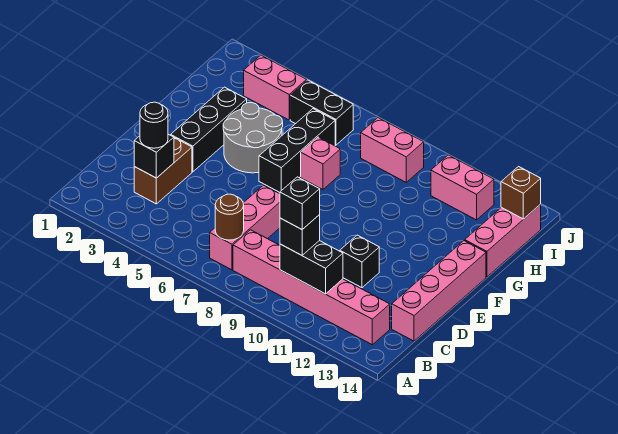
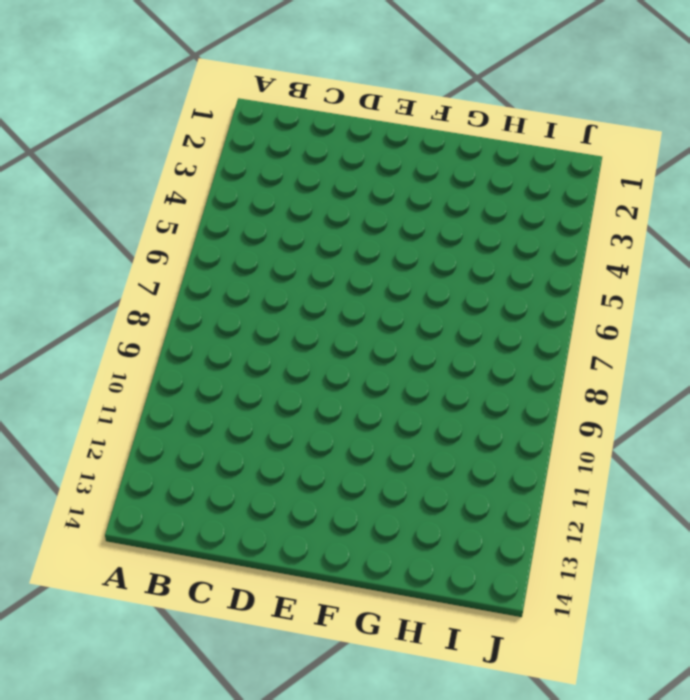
none -> pink 1x3 brick [210,185,280,270]
none -> pink 1x6 brick [233,230,390,345]
none -> brown 1x2 brick [134,138,192,204]

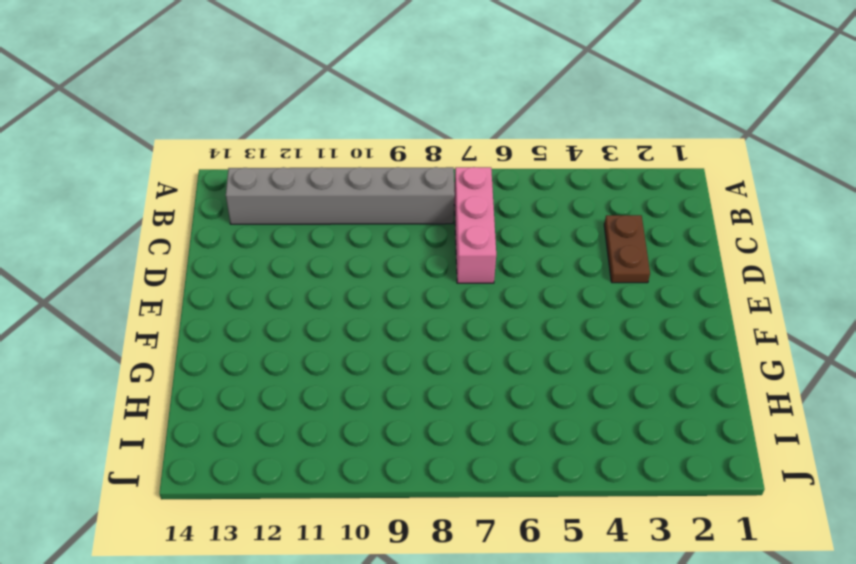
grey 1x6 brick [226,167,455,224] -> pink 1x6 brick [233,230,390,345]
brown 1x2 plate [604,215,650,283] -> brown 1x2 brick [134,138,192,204]
none -> pink 1x4 brick [392,241,486,341]
none -> black 1x1 brick [340,235,379,288]
none -> black 1x3 brick [171,87,247,172]

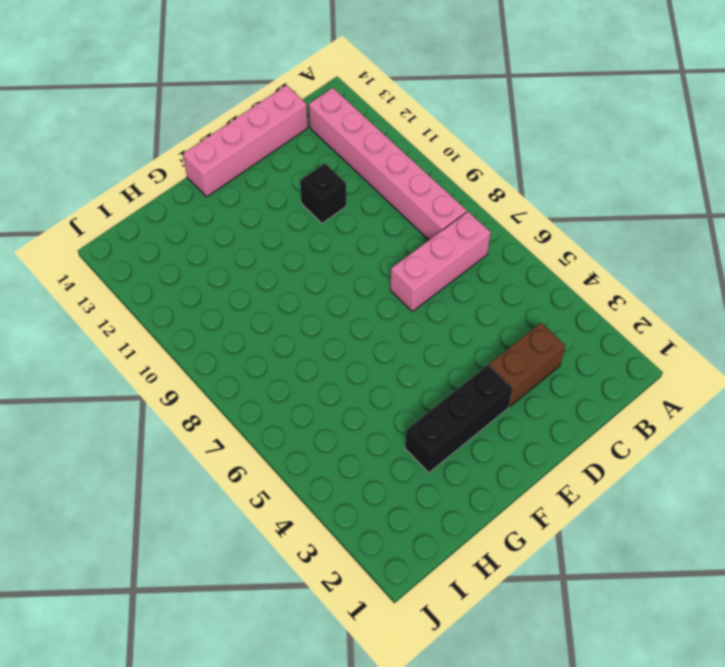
none -> grey 2x2 round brick [223,103,283,173]
none -> black 1x3 brick [259,109,335,192]
none -> pink 1x1 brick [301,137,340,190]

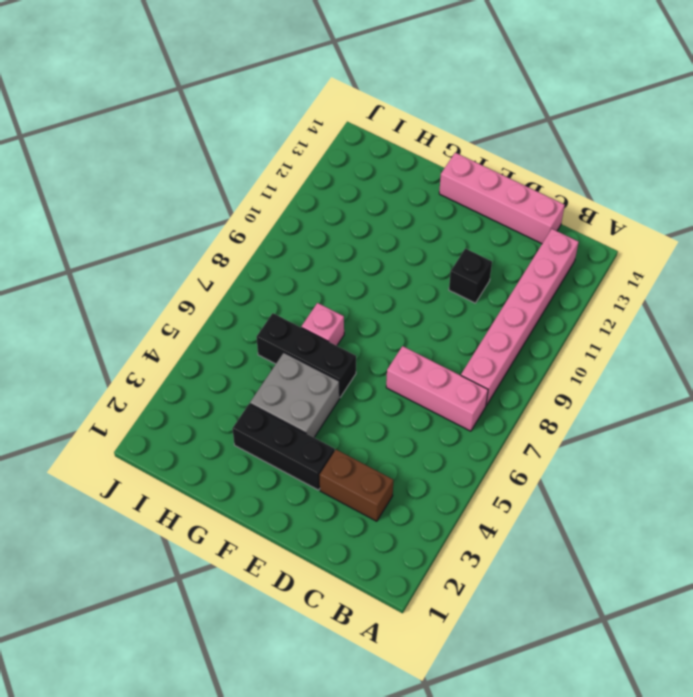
grey 2x2 brick [250,353,340,437] -> grey 2x2 round brick [223,103,283,173]
none -> pink 1x3 brick [465,204,541,277]
none -> pink 1x2 brick [244,55,307,120]
none -> black 1x2 brick [290,80,353,145]

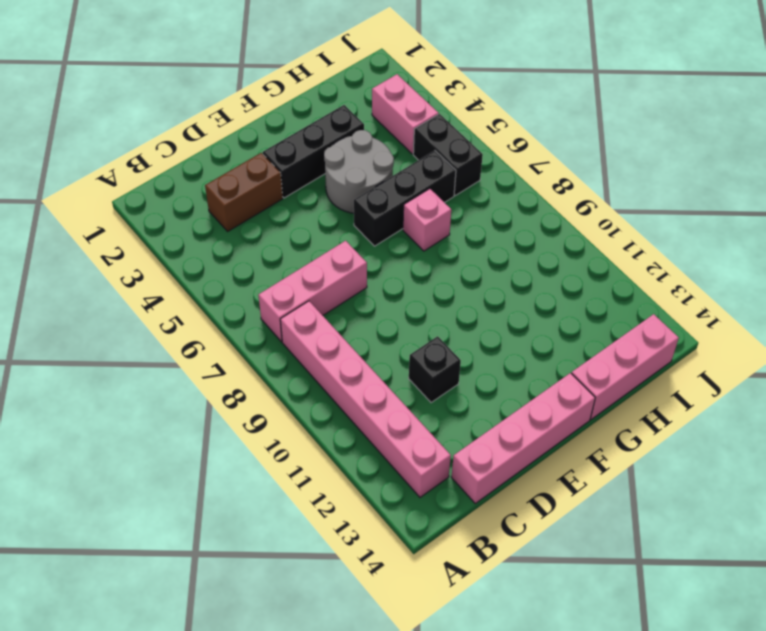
none -> pink 1x2 brick [361,118,424,182]
none -> pink 1x2 brick [431,155,494,220]
none -> brown 1x1 round brick [215,194,244,240]

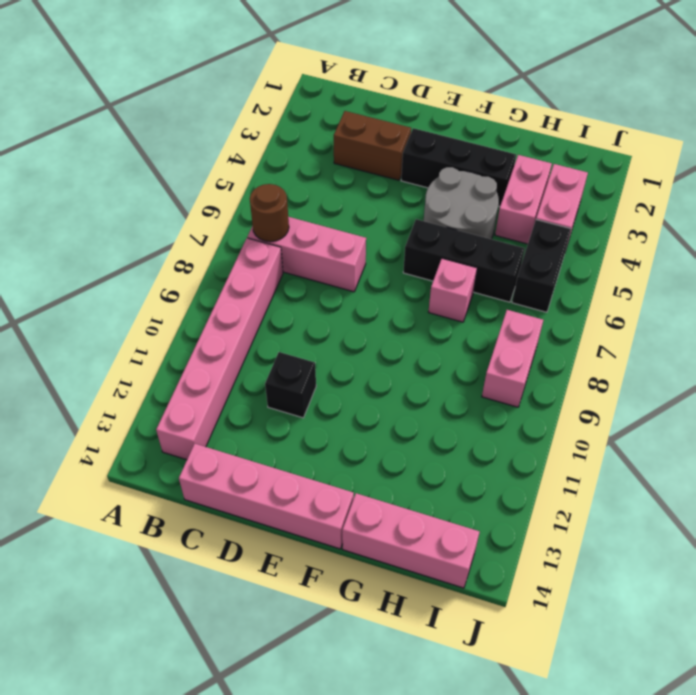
pink 1x2 brick [495,155,552,244] -> pink 1x2 brick moved to [431,155,494,220]
none -> black 1x2 brick [280,241,343,294]
none -> black 1x1 brick [134,134,174,178]
none -> brown 1x1 brick [501,167,541,219]

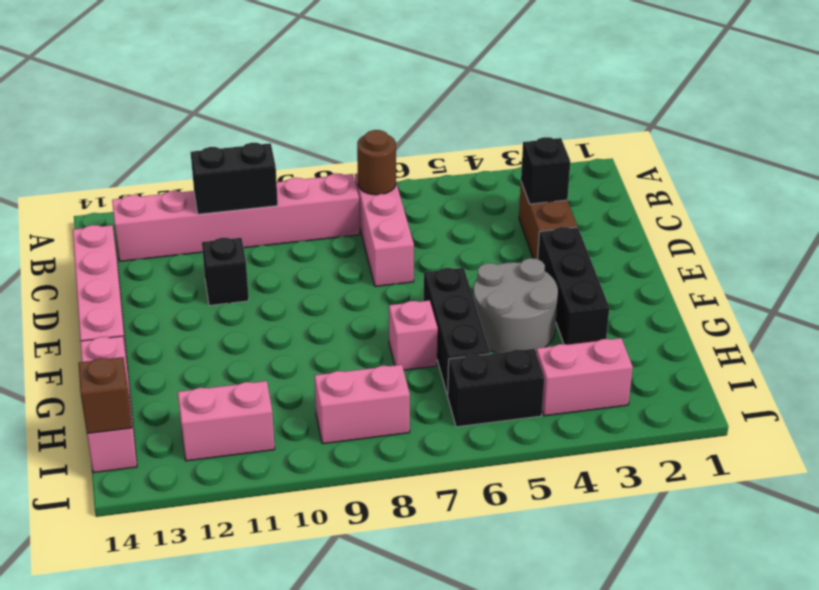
none -> black 1x1 brick [280,215,320,255]
none -> black 1x1 round brick [140,102,168,148]
none -> black 1x1 brick [280,177,320,229]

